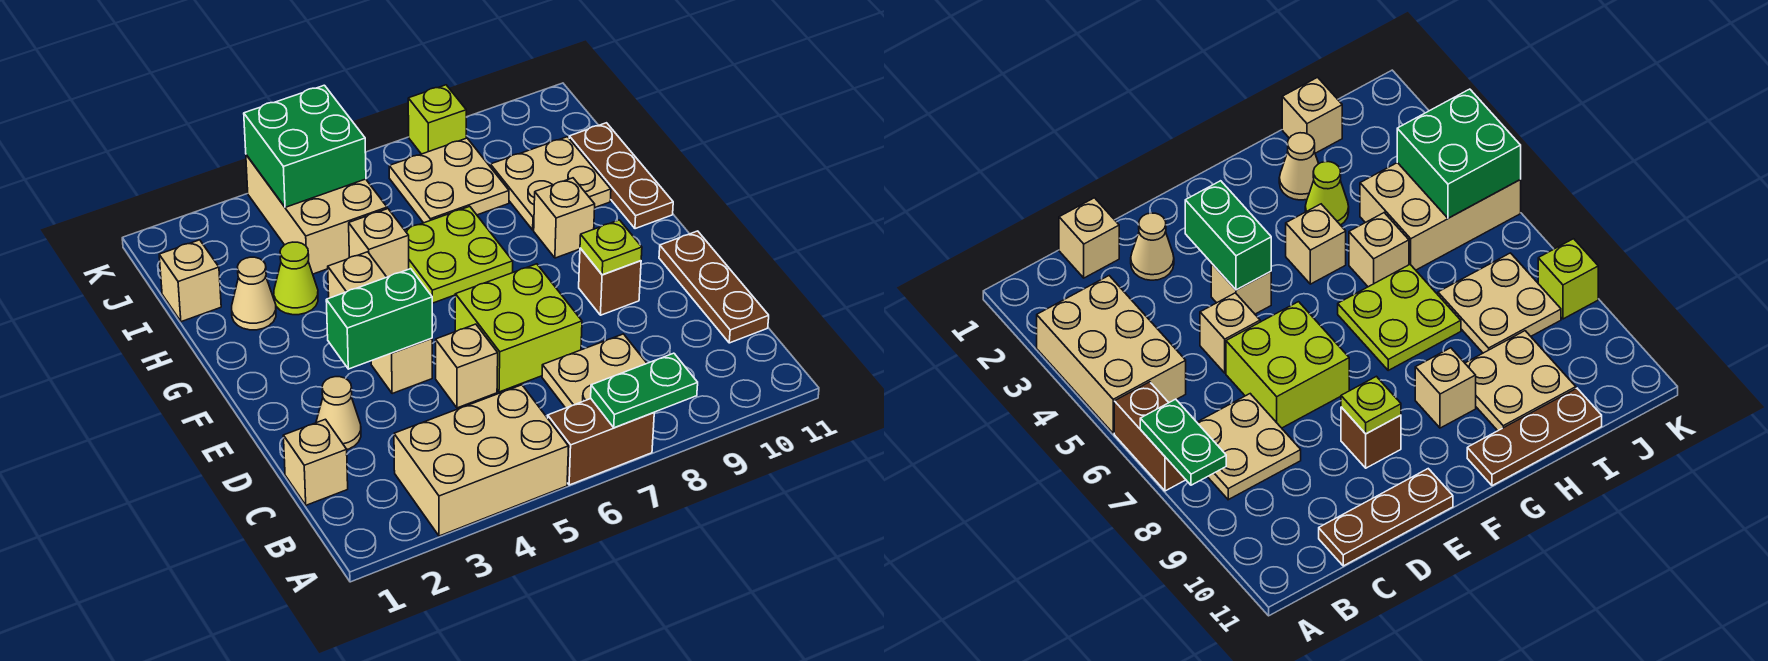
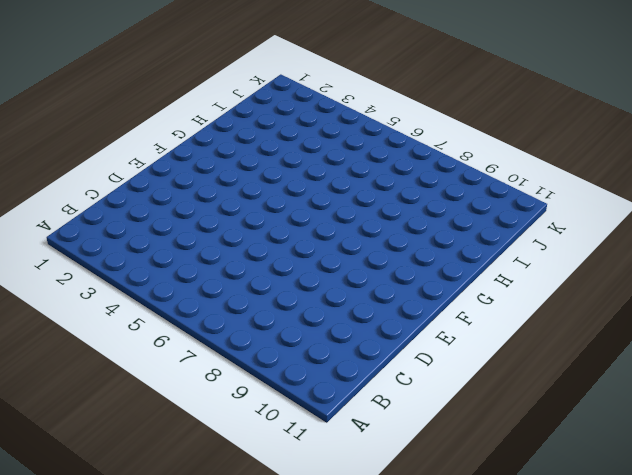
none -> tan 2x3 brick [394,385,569,536]
none -> brown 1x2 brick [548,399,654,485]
none -> tan 2x2 plate [542,334,647,408]

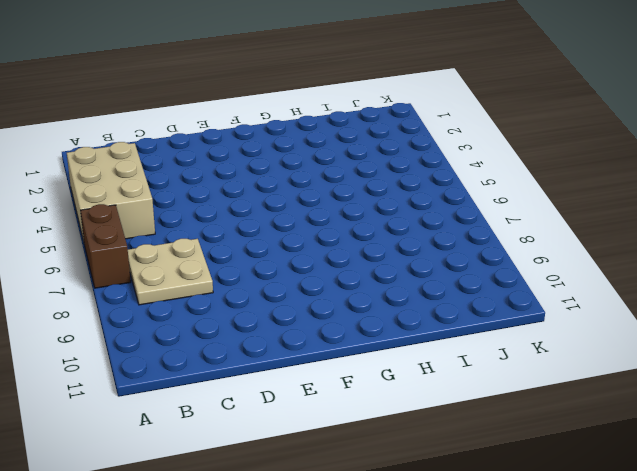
none -> tan 1x1 brick [283,419,348,505]
none -> brown 1x3 plate [659,231,769,343]
none -> tan 1x1 cone [316,377,361,449]

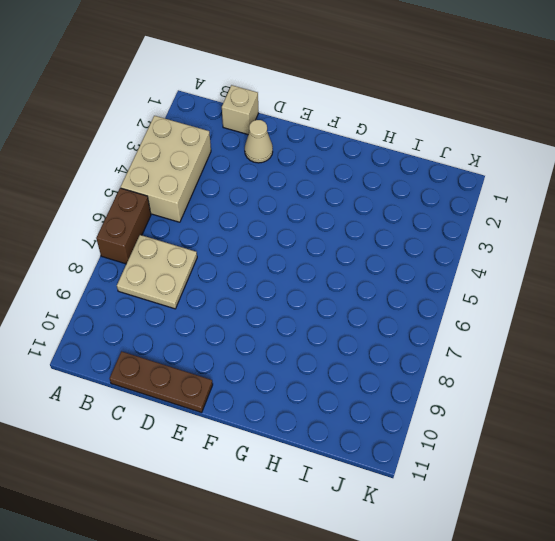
none -> tan 1x1 brick [436,324,498,408]
none -> lime 2x2 brick [455,264,582,392]
none -> tan 1x1 brick [371,338,432,394]

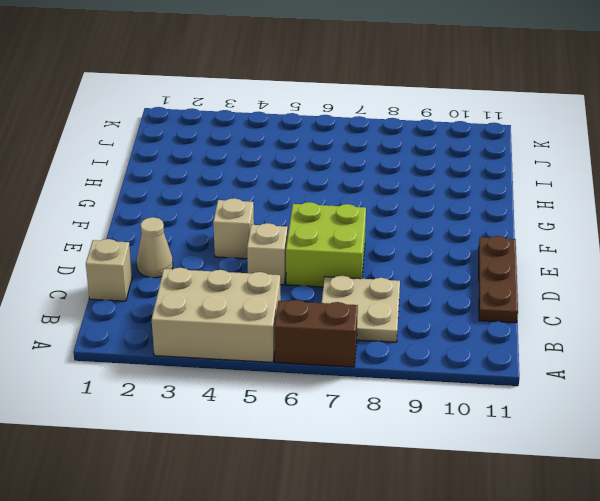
none -> brown 1x1 brick [579,248,641,315]
none -> tan 1x1 brick [328,252,386,298]
none -> lime 2x2 plate [405,206,513,303]

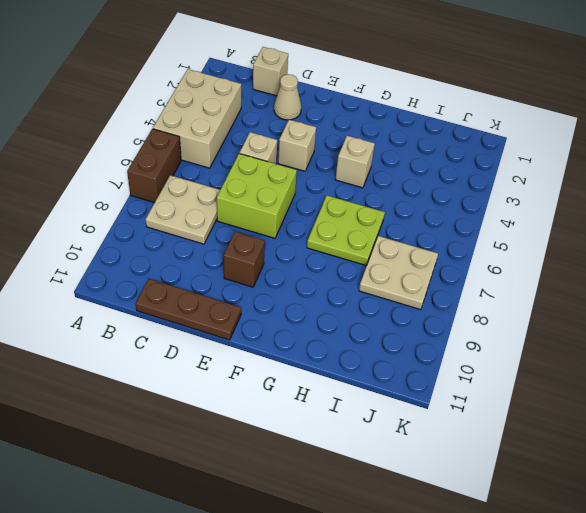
none -> tan 1x1 brick [534,178,595,258]
none -> brown 1x3 plate [569,123,673,229]
none -> tan 1x1 cone [232,257,276,330]

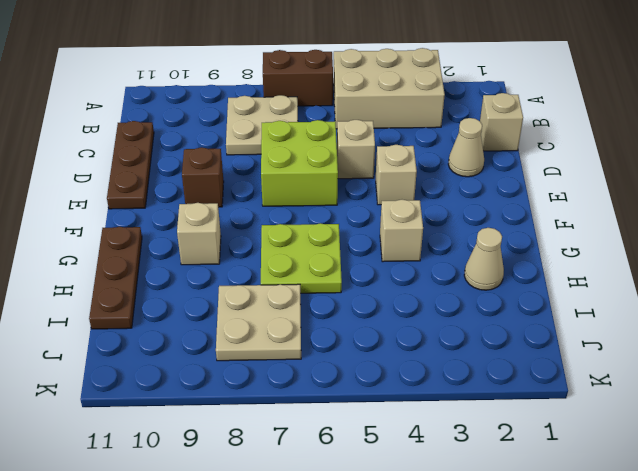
none -> lime 1x1 cone [274,242,318,315]
none -> tan 1x1 brick [349,209,409,277]
none -> tan 2x2 plate [490,137,611,230]

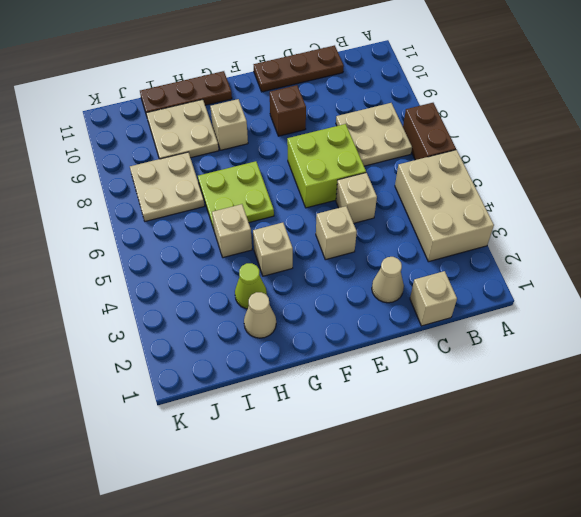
none -> tan 1x1 brick [159,240,221,322]
none -> tan 2x3 brick [246,155,387,274]
none -> lime 1x1 brick [408,85,466,154]

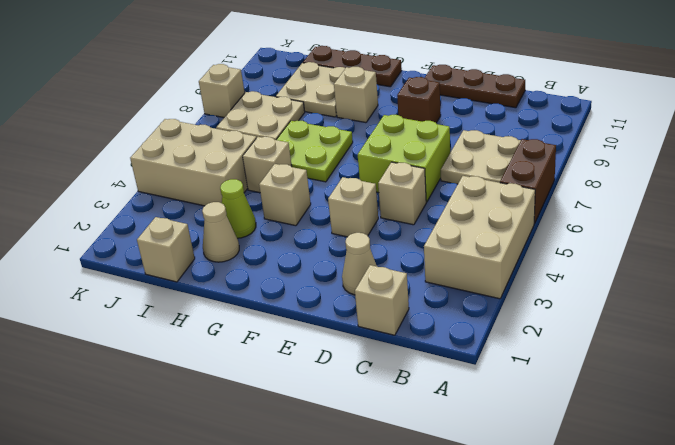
tan 1x1 brick [199,64,245,117] -> lime 1x1 brick [408,85,466,154]
none -> green 1x2 plate [591,353,698,428]
none -> green 1x2 brick [326,269,432,369]
none -> lime 1x1 plate [580,220,642,275]

